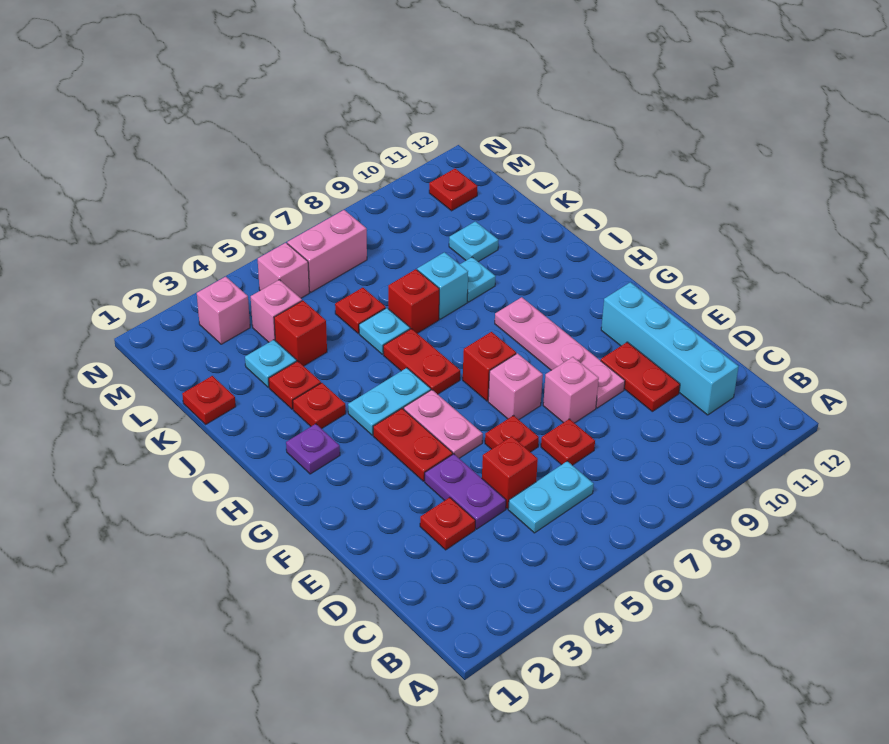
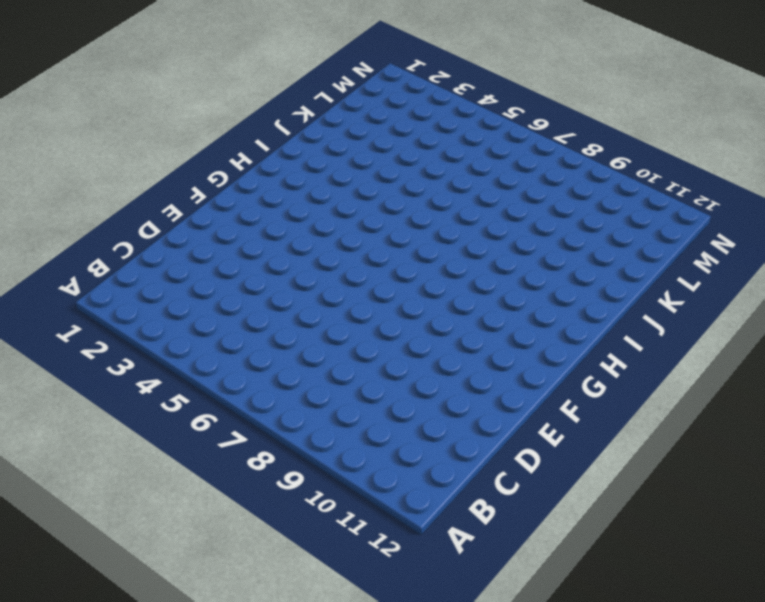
none -> cyan 1x2 plate [508,461,594,533]
none -> cyan 1x4 brick [601,282,739,415]
none -> red 1x1 plate [420,497,475,550]
none -> purple 1x2 plate [425,454,506,529]

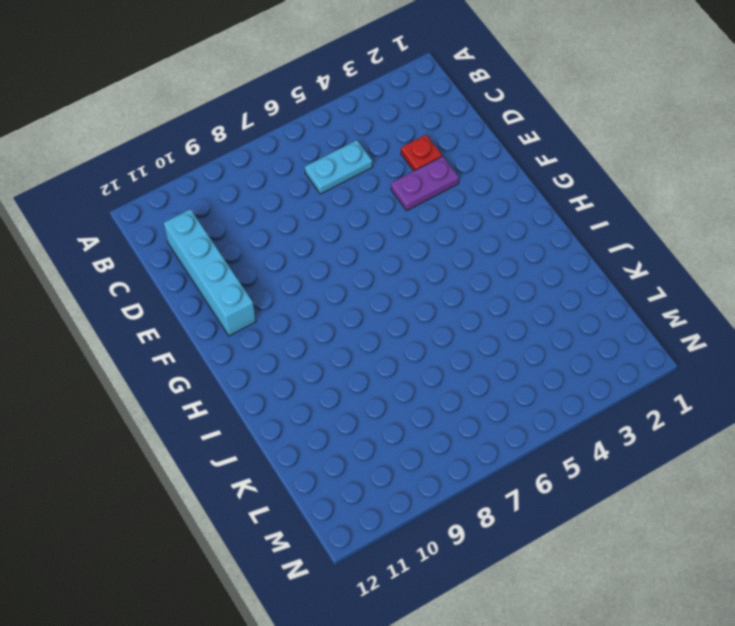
purple 1x2 plate [391,156,459,211] -> purple 1x2 plate turned to [425,454,506,529]
none -> red 1x1 brick [482,436,538,509]
none -> red 1x1 plate [541,419,595,465]
none -> red 1x2 plate [601,342,680,411]
none -> red 1x1 plate [485,415,539,452]

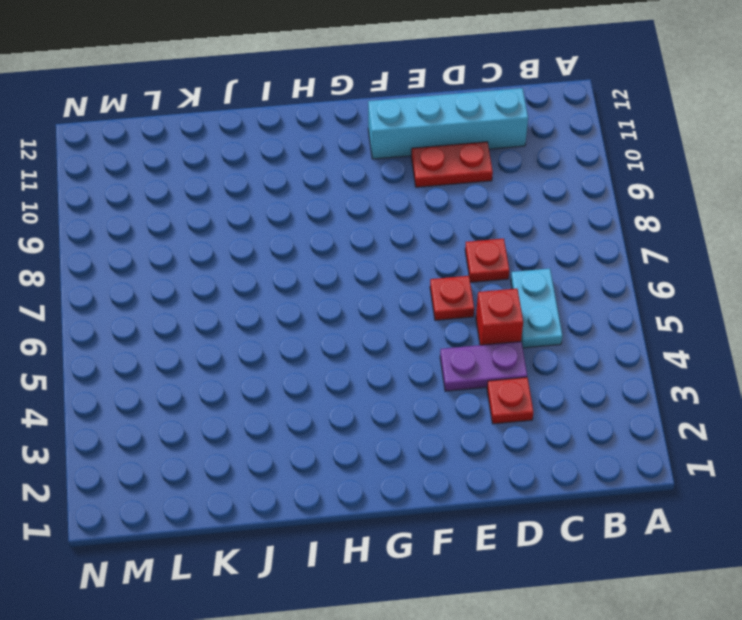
none -> pink 1x1 brick [543,357,599,423]
none -> pink 1x4 plate [495,297,625,408]
none -> red 1x2 plate [373,409,453,481]
none -> pink 1x2 plate [404,390,483,458]

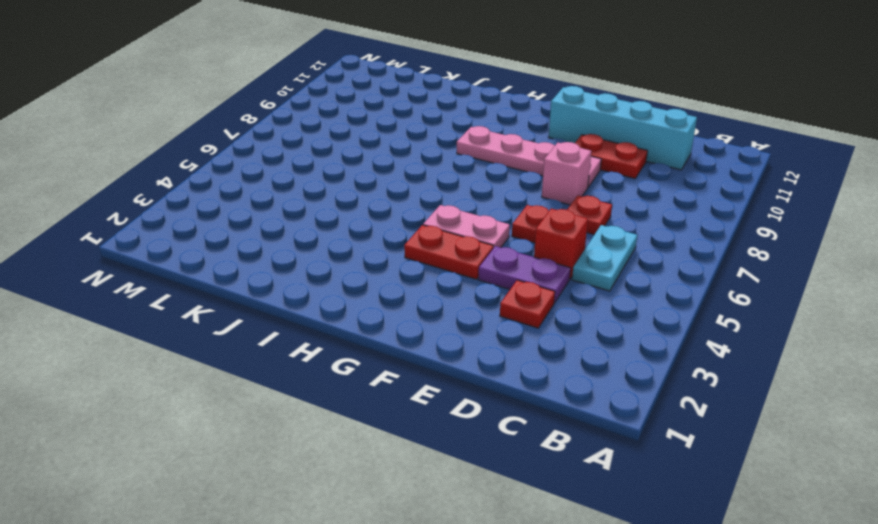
none -> pink 1x1 brick [488,353,543,420]
none -> red 1x1 brick [463,332,516,401]
none -> purple 1x1 plate [286,424,340,474]
none -> cyan 1x2 plate [348,368,431,435]

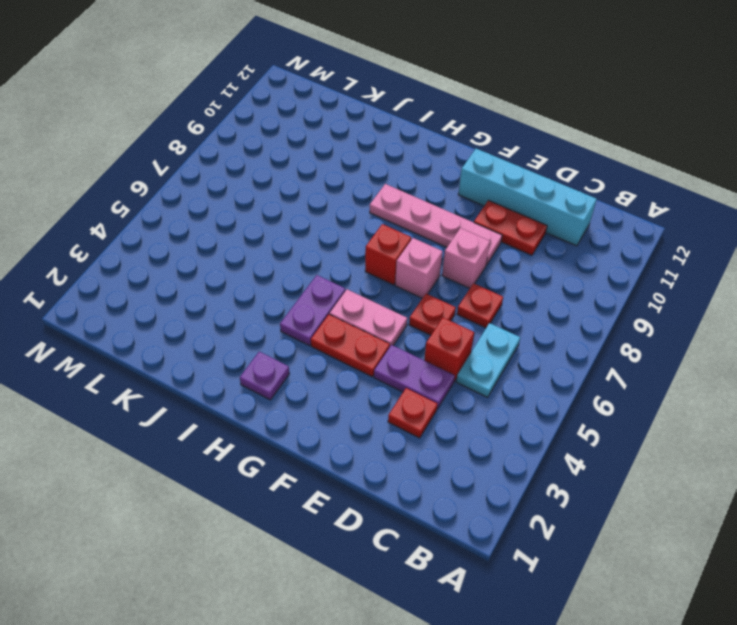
purple 1x2 plate [280,275,345,346] -> cyan 1x2 plate [348,368,431,435]
none -> red 1x2 plate [383,329,460,394]
none -> red 1x1 plate [293,383,346,429]
none -> red 1x1 plate [269,361,321,409]
none -> cyan 1x1 plate [359,308,410,354]

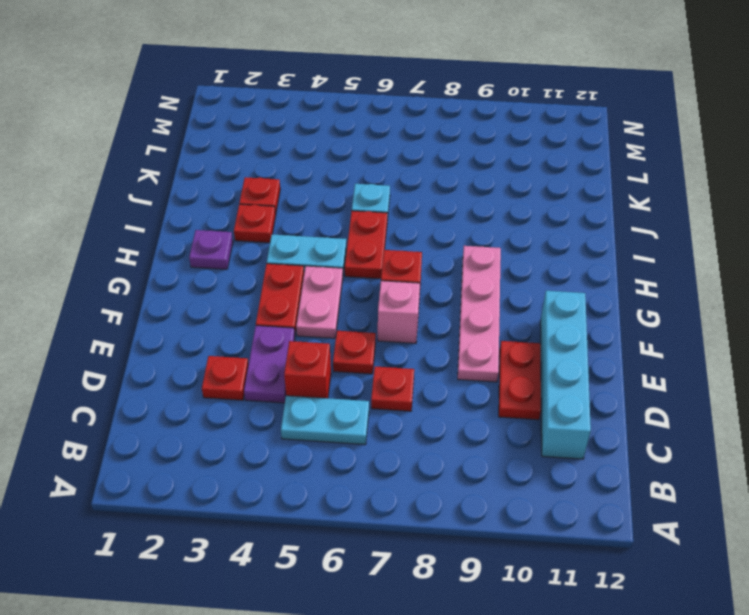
none -> pink 1x1 brick [543,357,599,423]
none -> red 1x1 brick [388,269,439,333]
none -> cyan 1x1 brick [417,252,468,319]
none -> cyan 1x1 plate [460,257,496,302]

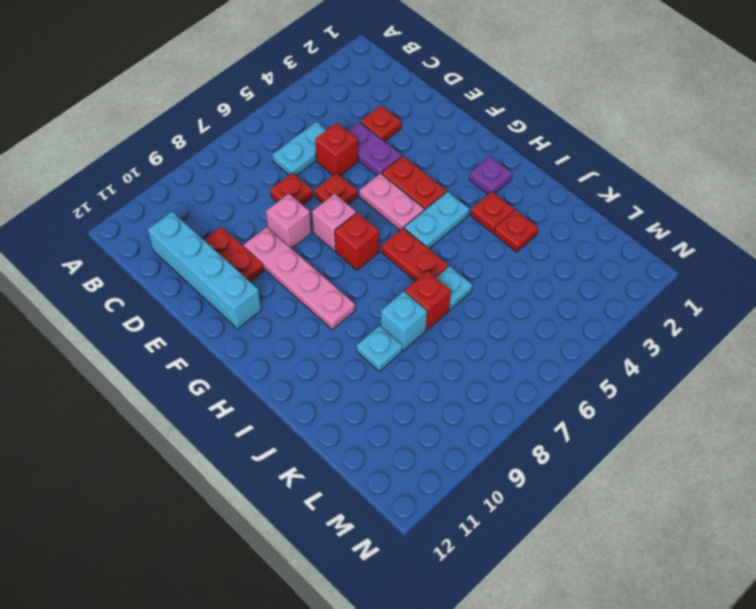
none -> red 1x1 plate [182,376,236,424]
none -> cyan 1x1 plate [245,340,297,387]
none -> red 1x1 brick [274,301,327,366]
none -> red 1x1 plate [335,288,386,333]

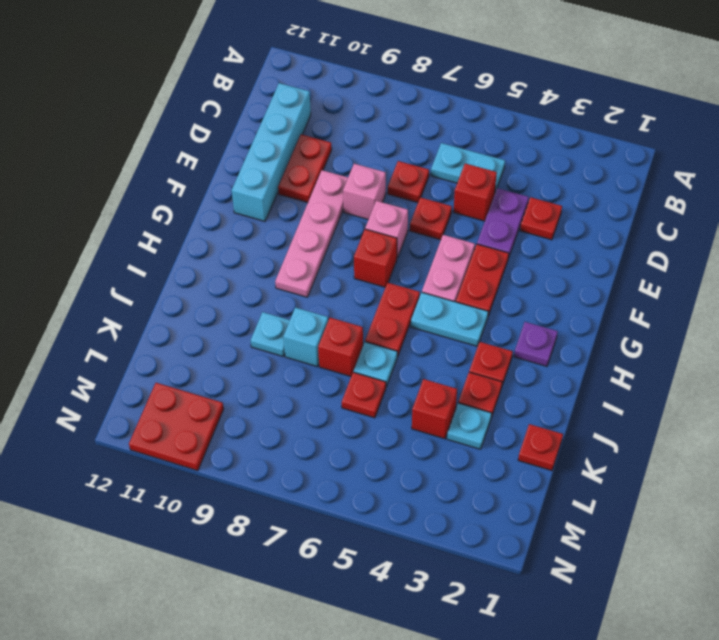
red 2x2 plate [129,383,224,471] -> red 1x1 plate [429,169,478,211]
none -> cyan 1x1 plate [449,221,498,262]
none -> pink 1x1 brick [251,280,302,342]
none -> pink 1x1 brick [197,277,250,344]
none -> pink 1x1 brick [258,243,309,298]

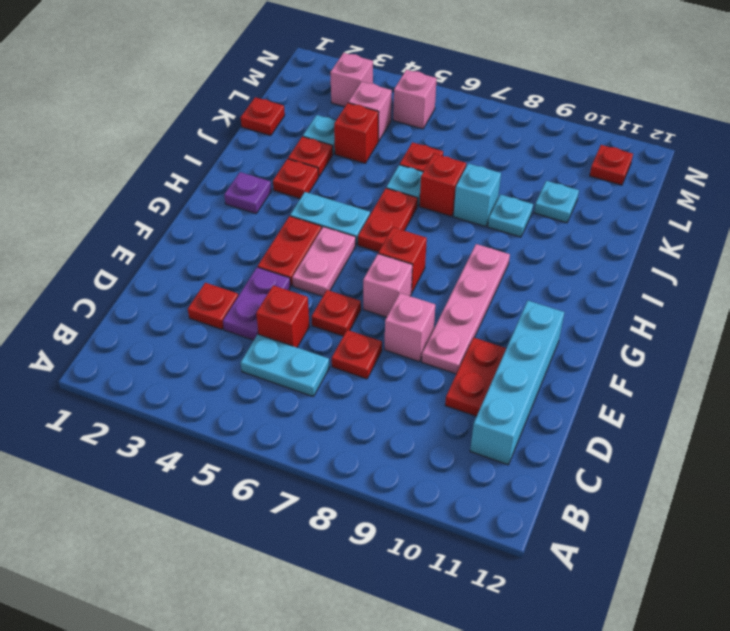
none -> pink 1x2 brick [287,210,367,292]

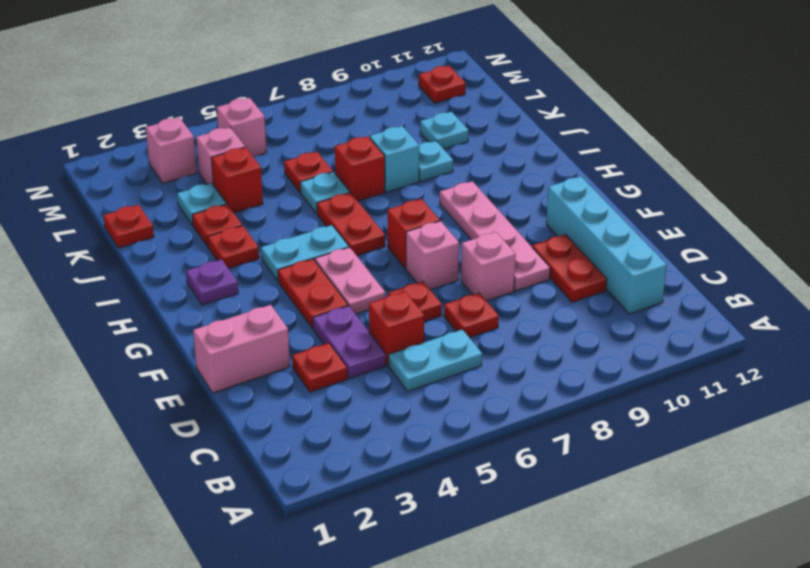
pink 1x2 brick [193,305,290,393] -> pink 1x2 brick moved to [287,210,367,292]

